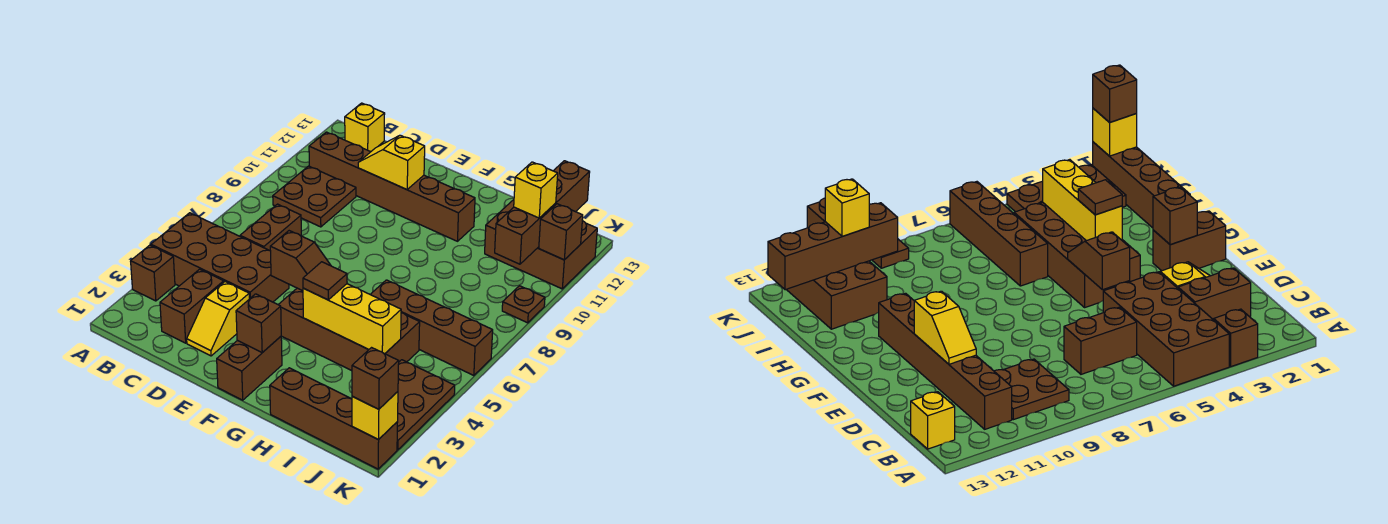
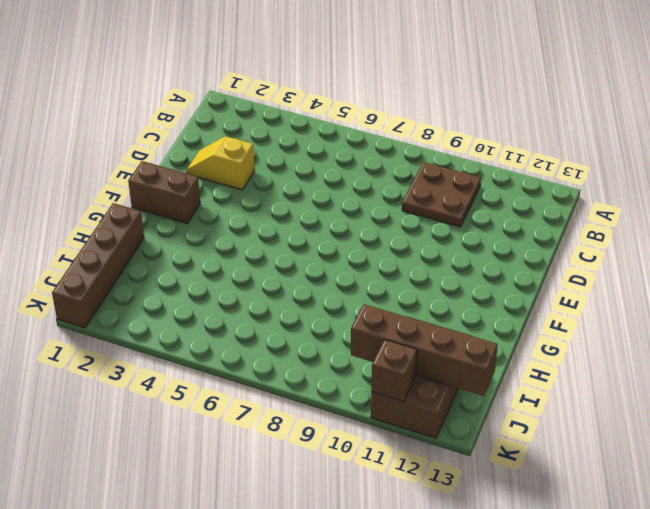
none -> brown 1x1 brick [131,245,175,301]
none -> brown 2x4 brick [151,213,289,302]
none -> brown 1x6 brick [309,132,475,241]

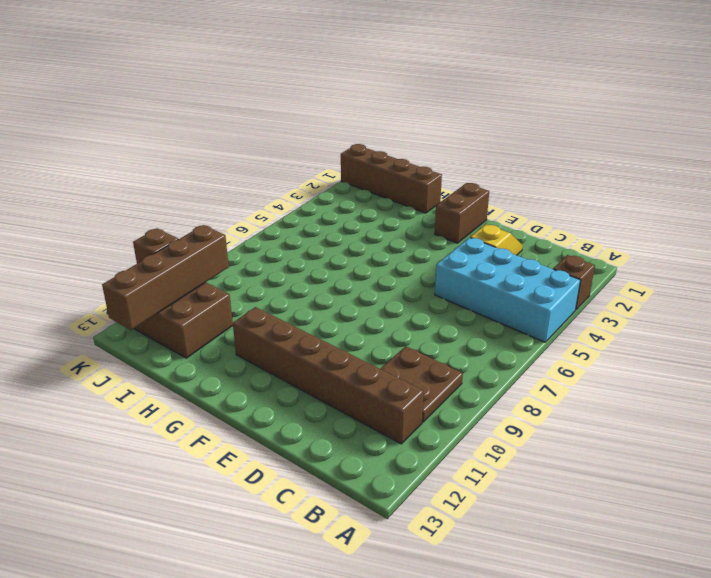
cyan 2x4 brick [435,237,581,342] -> brown 2x4 brick [151,213,289,302]
none -> yellow 1x1 brick [345,103,385,152]
none -> brown 1x2 brick [160,269,224,343]
none -> brown 1x2 brick [240,204,301,251]

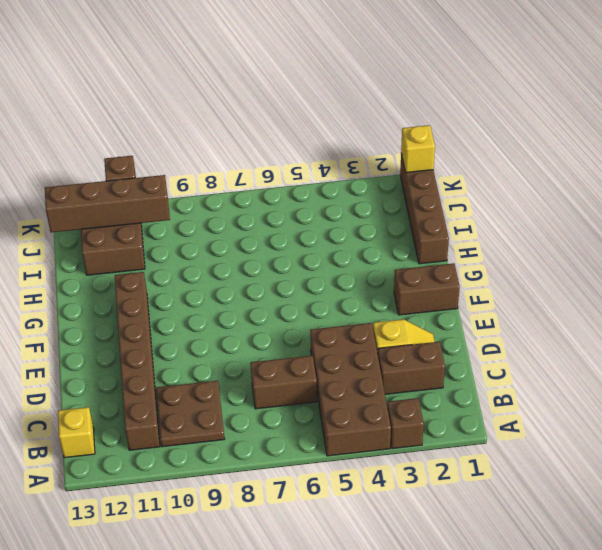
none -> brown 2x4 brick [278,288,420,371]
none -> brown 1x4 brick [370,280,493,376]
none -> brown 2x3 plate [397,360,455,450]

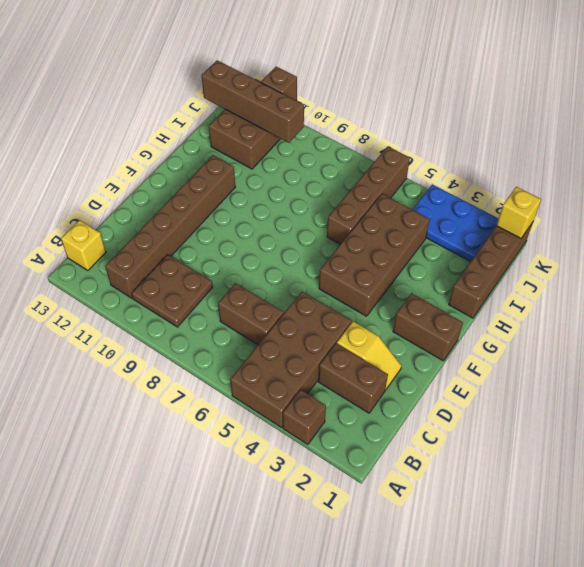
blue 2x3 plate [412,184,498,262] -> brown 2x3 plate [397,360,455,450]
none -> brown 1x1 plate [502,286,545,323]
none -> yellow 1x2 slope [358,135,425,190]
none -> brown 1x2 slope [270,231,331,291]

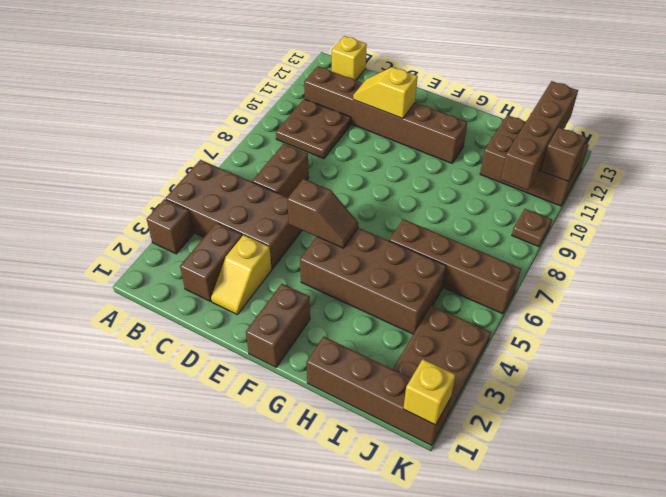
none -> brown 1x1 brick [236,294,281,353]
none -> yellow 1x3 brick [303,284,401,354]
none -> brown 1x1 tile [303,262,347,300]

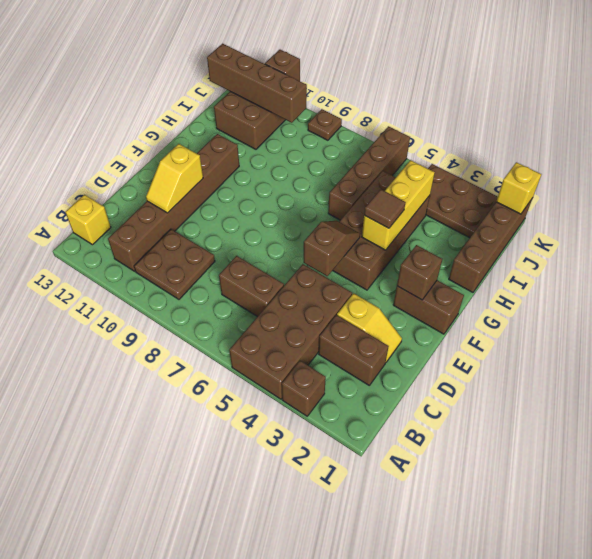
none -> yellow 1x1 brick [514,162,558,218]
none -> brown 1x1 brick [352,348,399,409]

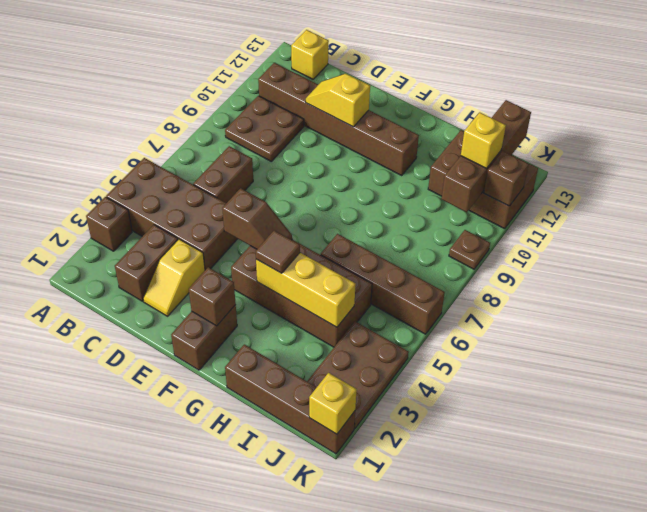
none -> brown 1x1 brick [352,348,399,409]

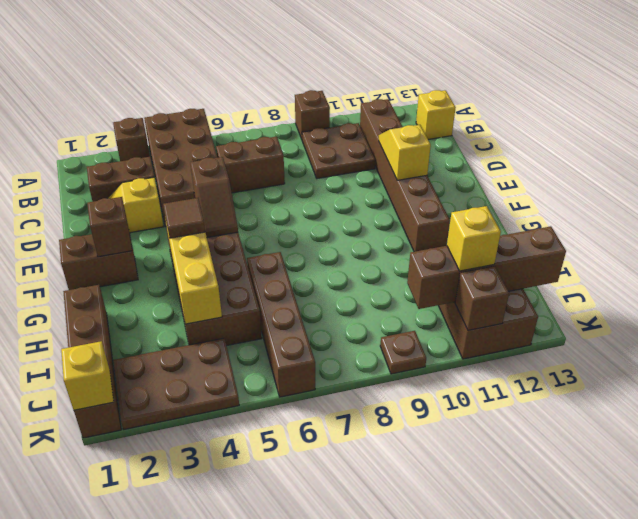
brown 1x1 brick [295,90,330,139] -> brown 1x1 brick moved to [352,348,399,409]

